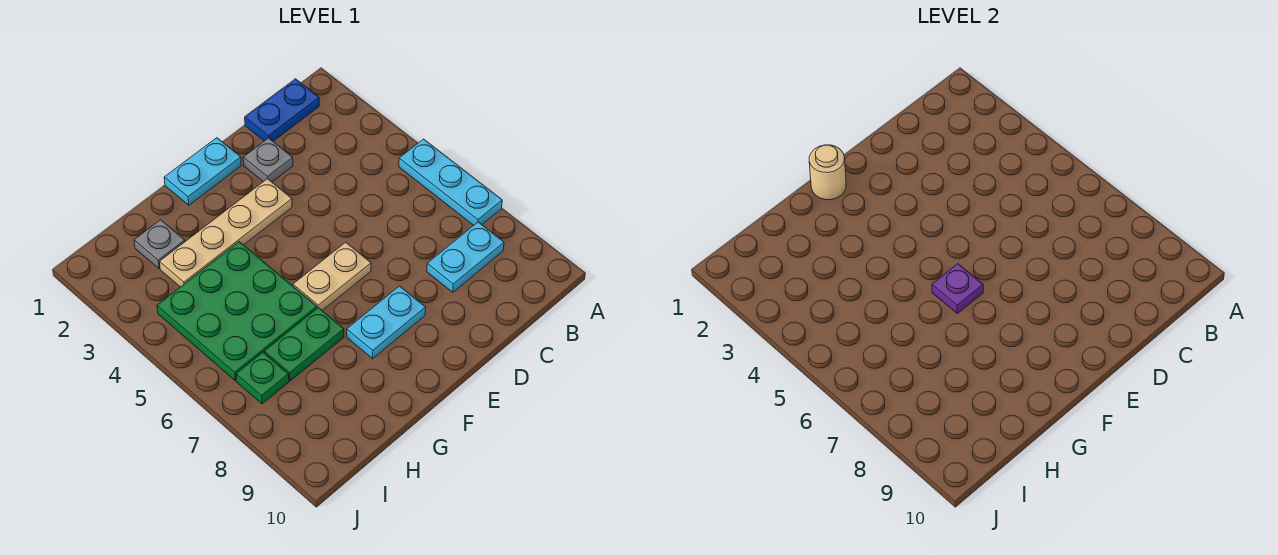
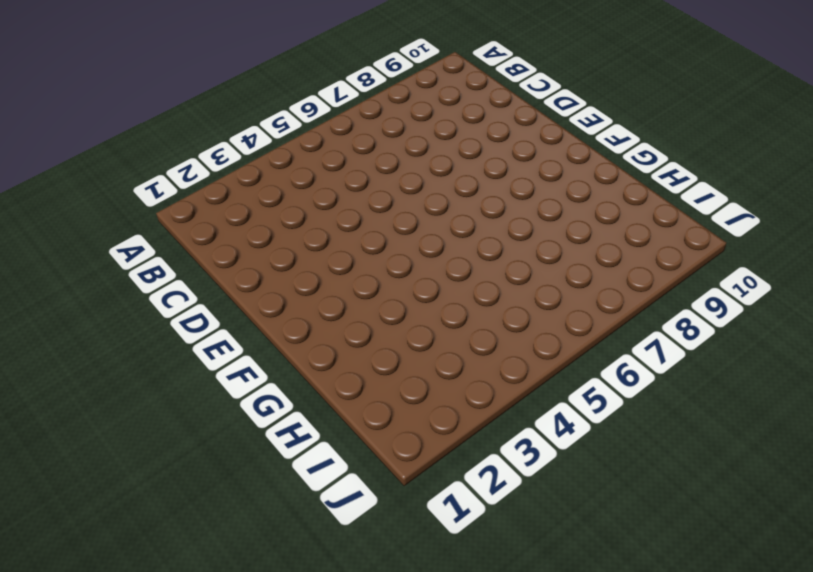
none -> cyan 1x3 plate [399,139,502,225]
none -> blue 1x2 plate [245,79,319,141]
none -> cyan 1x2 plate [427,222,504,292]

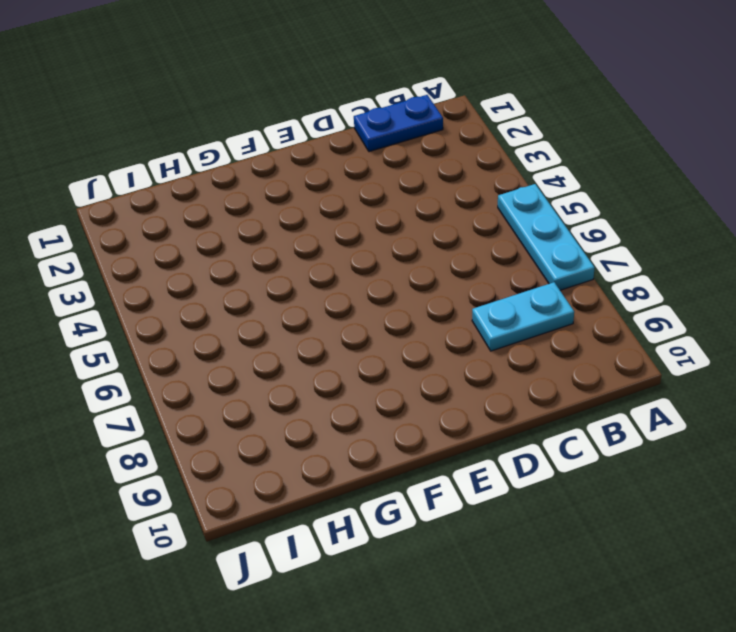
none -> grey 1x1 plate [243,138,293,182]
none -> cyan 1x2 plate [164,138,241,205]
none -> tan 1x4 plate [160,179,292,287]

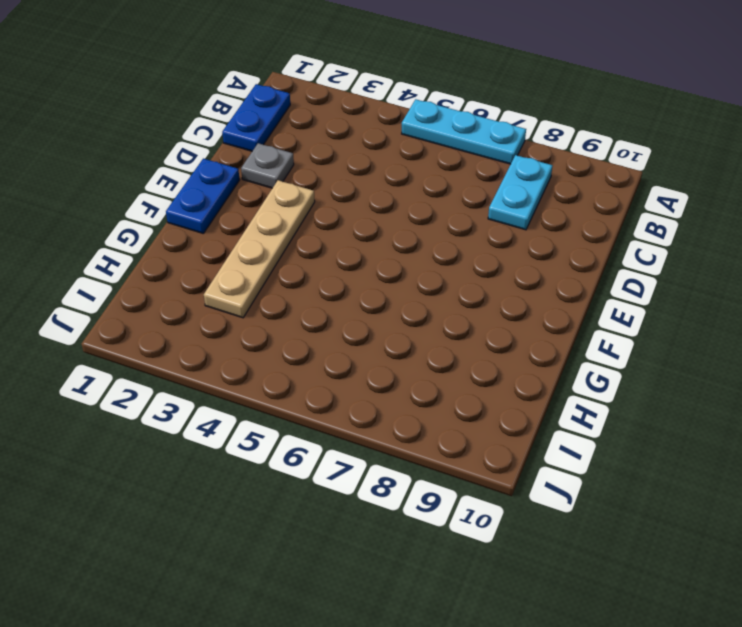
blue 1x2 plate [166,159,239,233] -> cyan 1x2 plate [164,138,241,205]
none -> tan 1x2 plate [293,242,371,311]
none -> cyan 1x2 plate [347,286,426,359]
none -> green 3x3 plate [157,242,317,380]

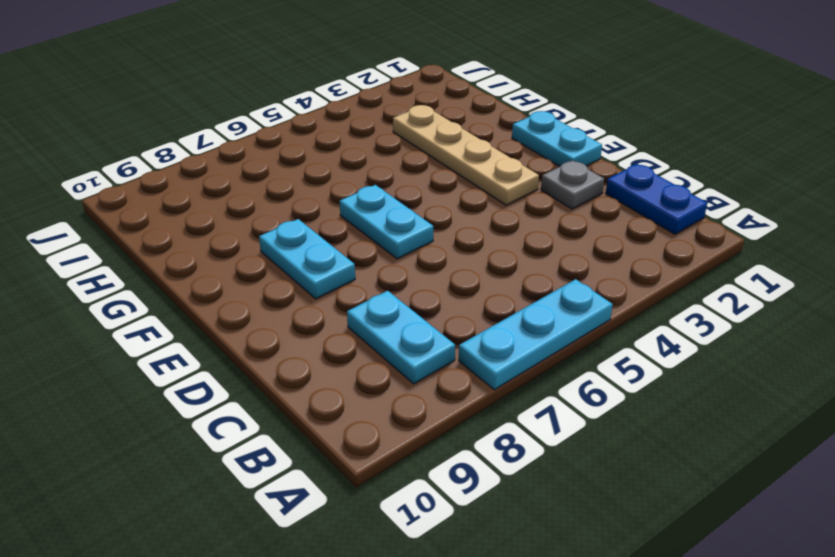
cyan 1x2 plate [340,185,433,259] -> tan 1x2 plate [293,242,371,311]
none -> green 3x3 plate [157,242,317,380]
none -> green 1x2 plate [264,307,344,381]
none -> grey 1x1 plate [134,220,185,269]

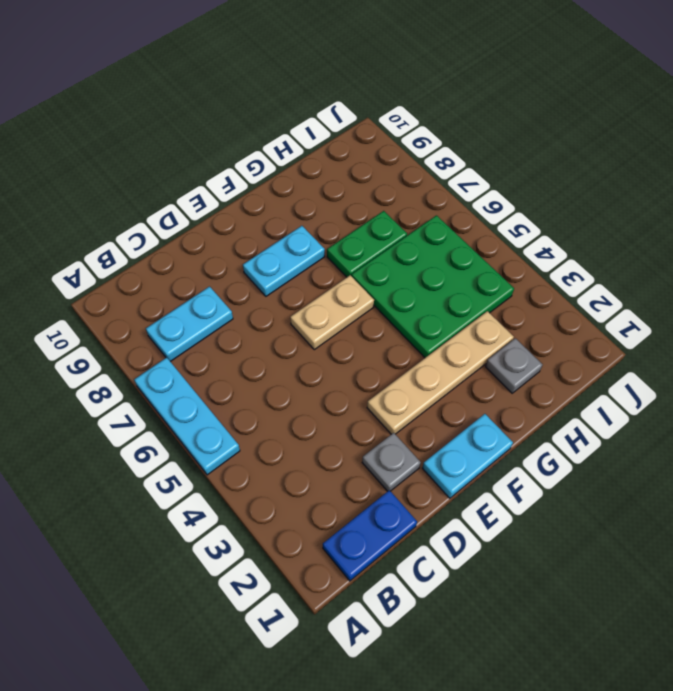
none -> green 1x1 plate [236,352,289,404]
none -> tan 1x1 round brick [809,145,846,200]
none -> purple 1x1 plate [932,264,983,313]

